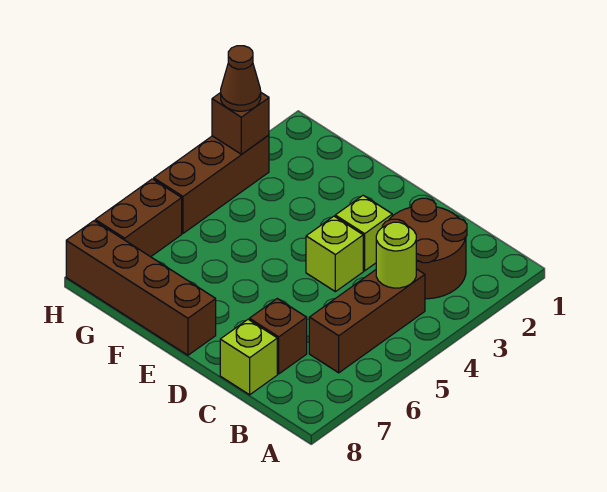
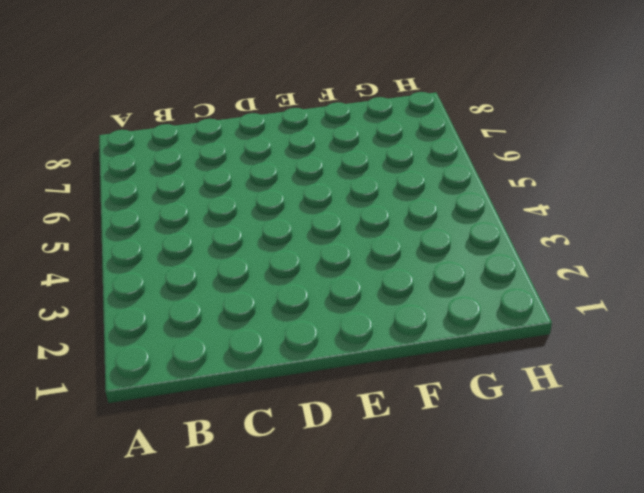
none -> brown 2x2 round brick [382,198,467,299]
none -> brown 1x3 brick [309,269,425,373]
none -> brown 1x1 brick [249,299,307,374]

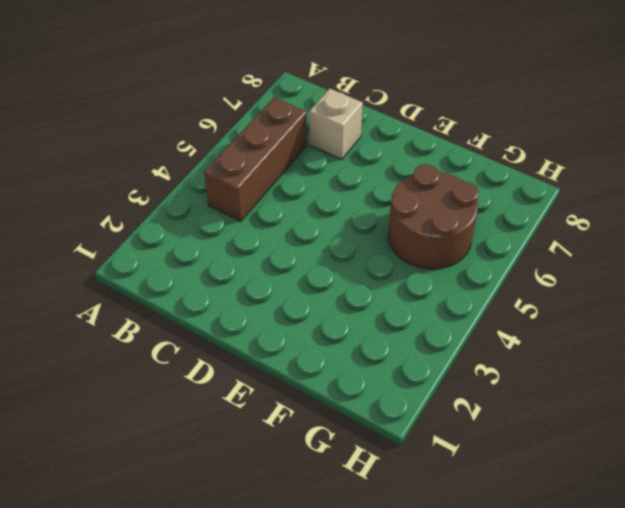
tan 1x1 brick [309,89,363,159] -> brown 1x1 brick [249,299,307,374]
brown 2x2 round brick [388,164,479,269] -> brown 2x2 round brick moved to [382,198,467,299]
none -> lime 1x1 brick [220,319,277,395]
none -> lime 1x1 brick [335,195,392,271]
none -> lime 1x1 brick [306,216,363,292]

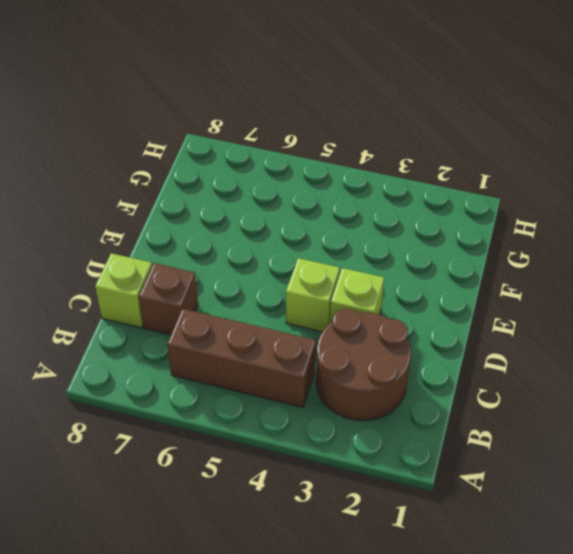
none -> brown 1x4 brick [66,221,216,355]
none -> brown 1x3 brick [154,135,269,233]
none -> brown 1x2 brick [95,179,182,257]

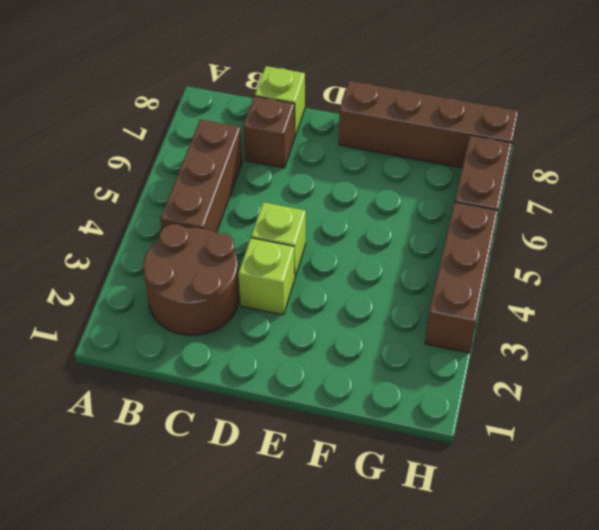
none -> lime 1x1 round brick [376,222,416,288]
none -> brown 1x1 brick [212,93,269,154]
none -> brown 1x1 cone [221,46,261,111]

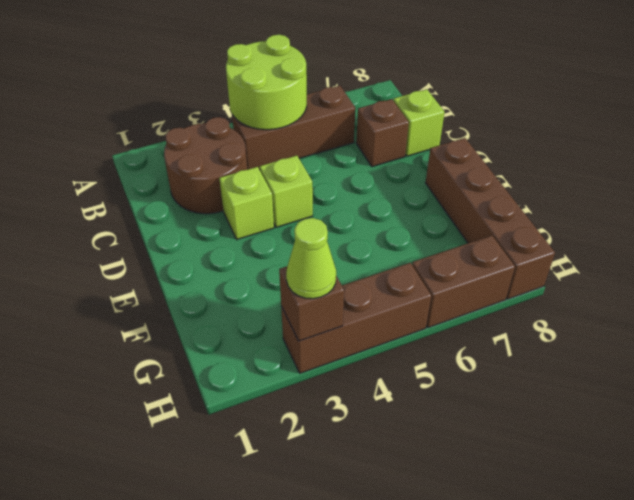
lime 2x2 round brick [226,35,307,130] -> lime 1x1 round brick [376,222,416,288]
lime 1x1 cone [286,218,336,299] -> brown 1x1 cone [221,46,261,111]

